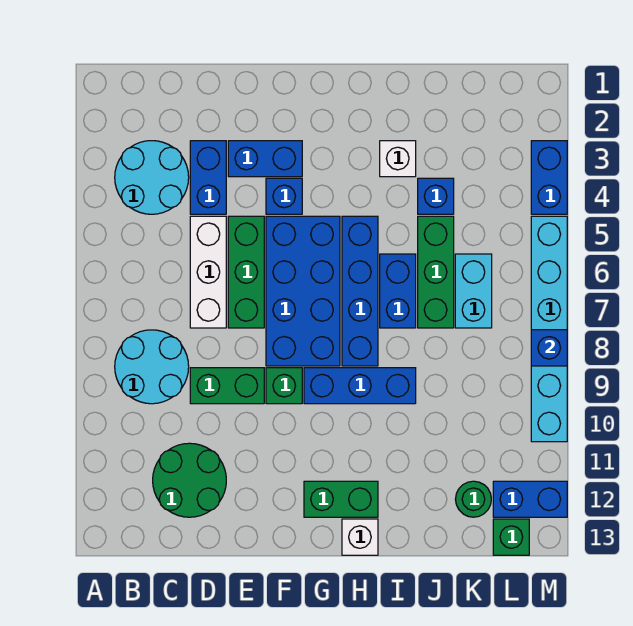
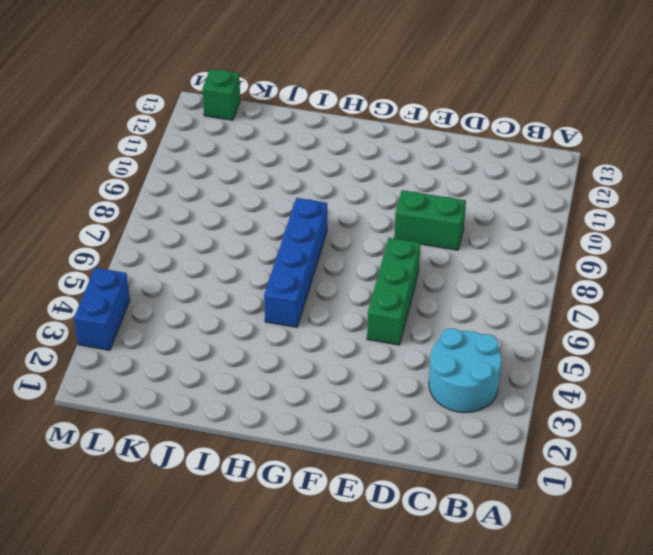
none -> cyan 2x2 round brick [115,330,189,404]
none -> green 2x2 round brick [153,443,226,517]
none -> blue 1x2 brick [190,141,226,214]

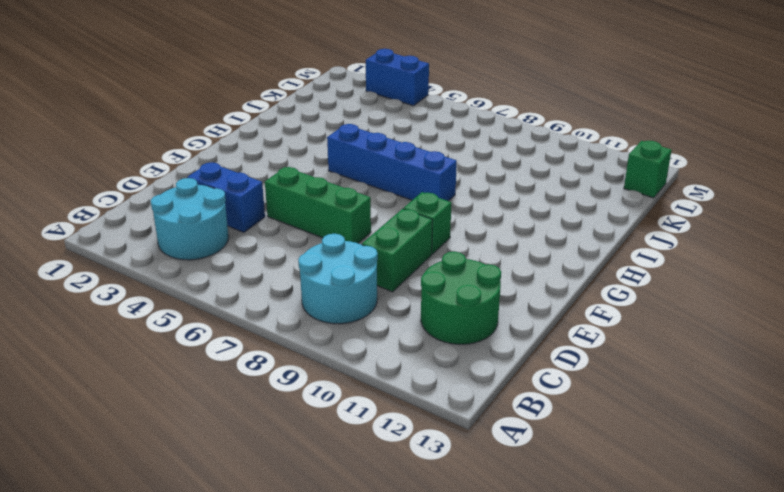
none -> white 1x3 brick [190,216,226,328]
none -> blue 1x2 brick [228,141,302,177]
none -> blue 1x1 brick [266,178,302,214]

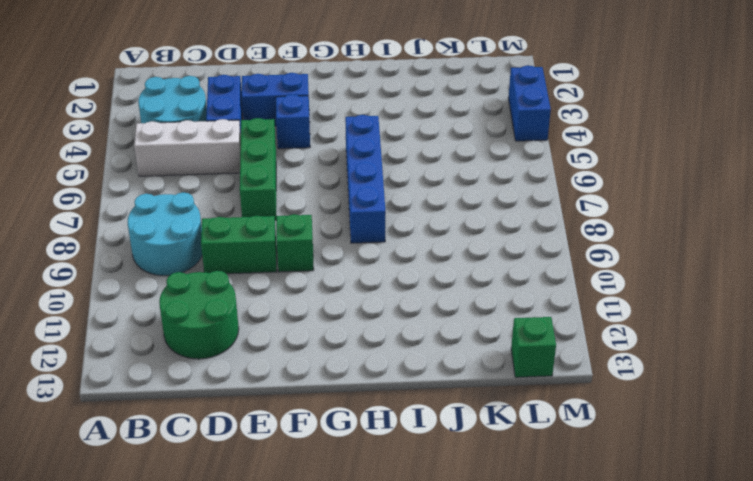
white 1x3 brick [134,119,241,176] -> white 1x3 brick turned to [190,216,226,328]
none -> blue 2x4 brick [266,216,340,366]
none -> blue 1x3 brick [304,368,416,404]
none -> green 1x2 brick [304,481,378,517]

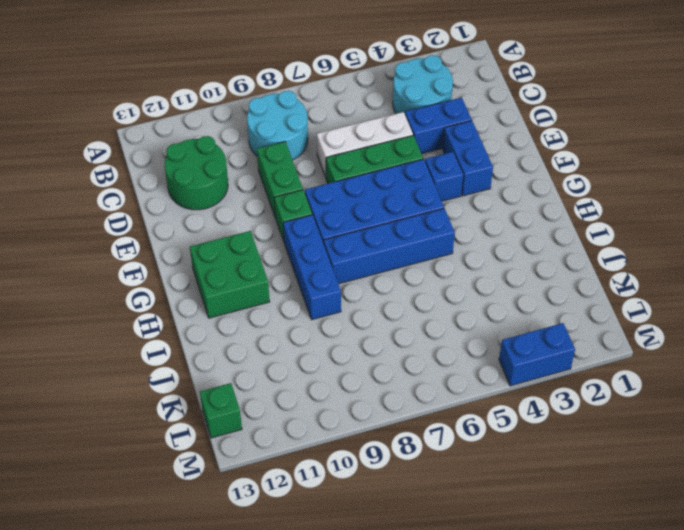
green 2x2 brick [190,231,270,318] -> green 1x2 brick [304,481,378,517]
none -> white 1x1 brick [342,519,378,555]
none -> white 1x1 brick [380,141,416,177]
none -> blue 1x2 brick [380,254,416,328]

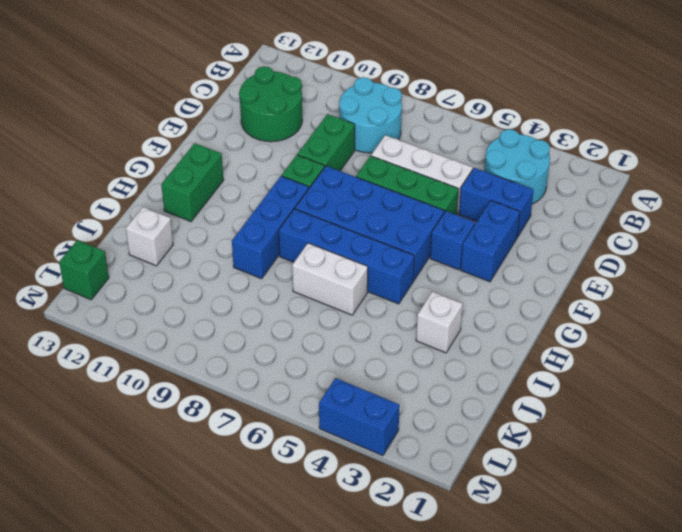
white 1x2 brick [292,243,368,315] -> blue 1x2 brick [380,254,416,328]
white 1x1 brick [126,207,173,266] -> white 1x1 brick moved to [342,519,378,555]
none -> blue 1x1 brick [418,178,454,214]
none -> green 1x3 brick [418,216,454,328]
none -> cyan 1x2 brick [455,254,492,328]

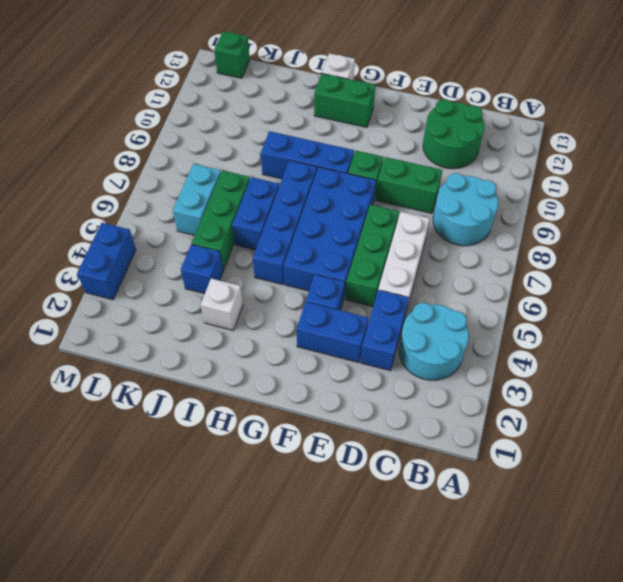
none -> green 1x1 round brick [455,481,491,517]
none -> blue 1x2 brick [493,481,567,517]
none -> cyan 1x6 brick [531,216,567,442]

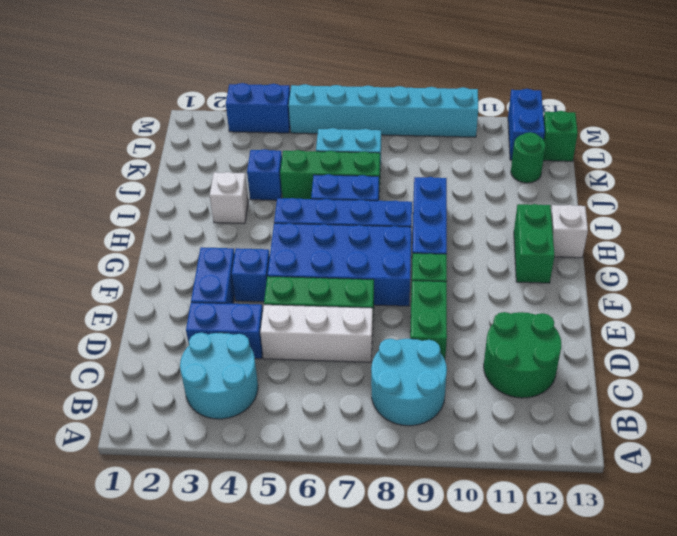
none -> blue 1x1 brick [531,330,567,366]

